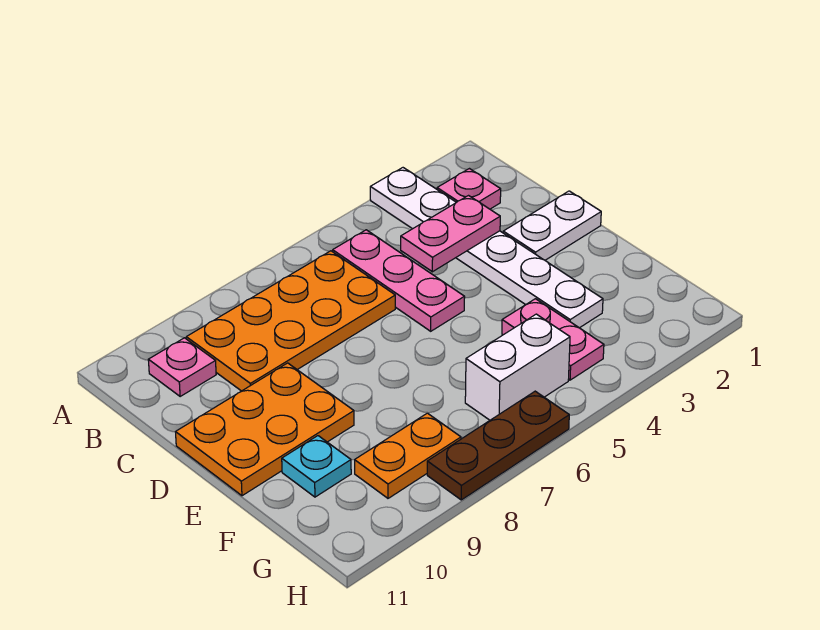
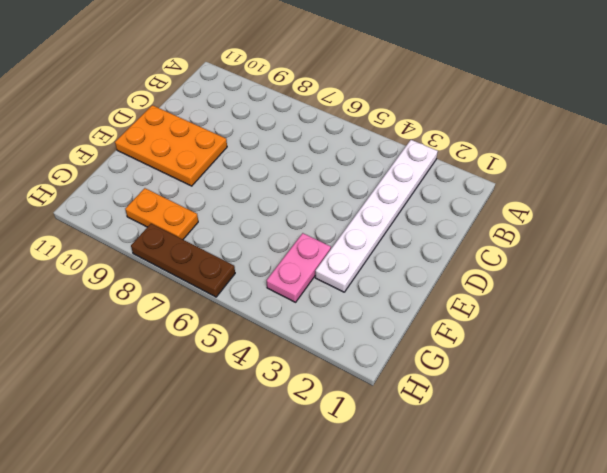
none -> pink 1x1 plate [437,169,501,209]
none -> pink 1x3 plate [332,230,465,331]
none -> orange 2x4 plate [186,251,395,391]

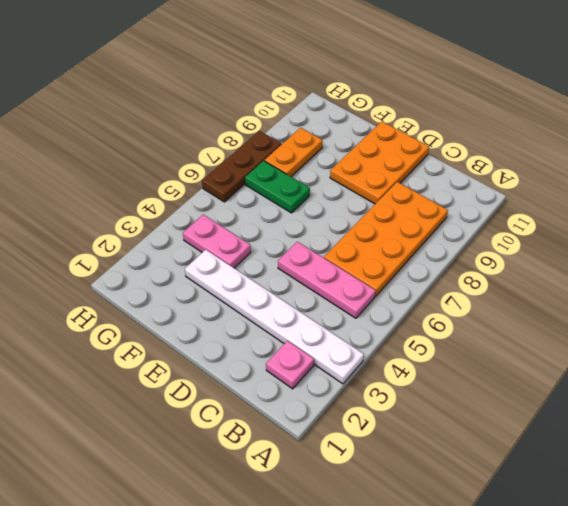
green 1x2 plate [245,161,310,213] -> none
none -> pink 1x1 plate [148,338,216,397]
none -> white 1x2 plate [503,191,601,260]
none -> cyan 1x1 plate [282,436,351,497]

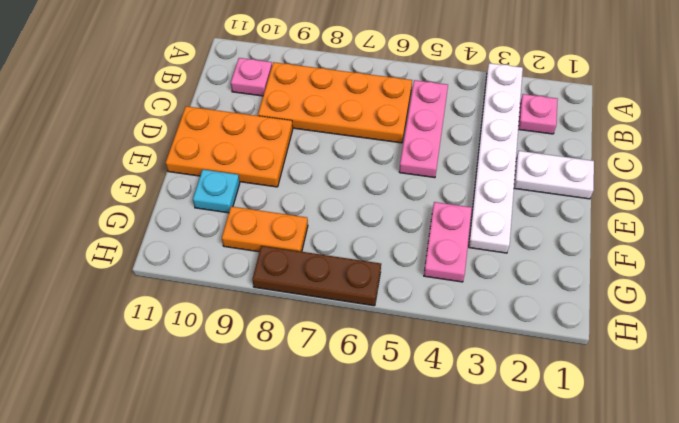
none -> white 1x2 brick [465,314,570,420]
none -> pink 1x2 plate [401,196,500,272]

